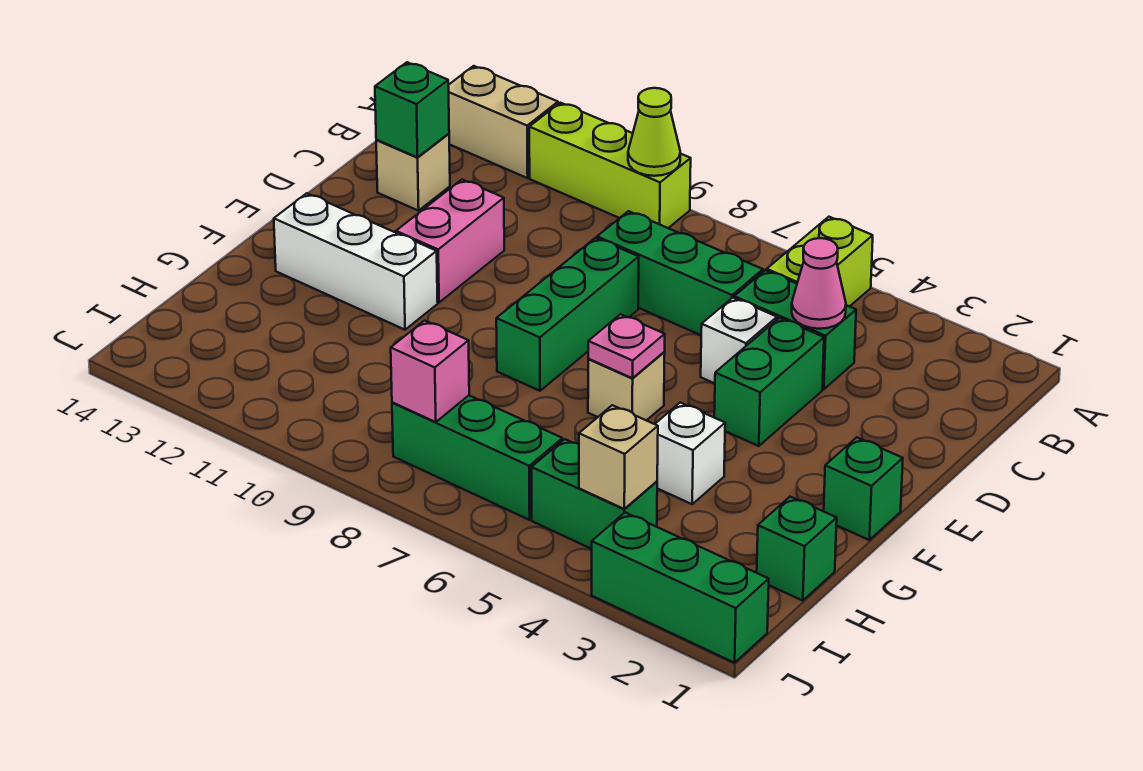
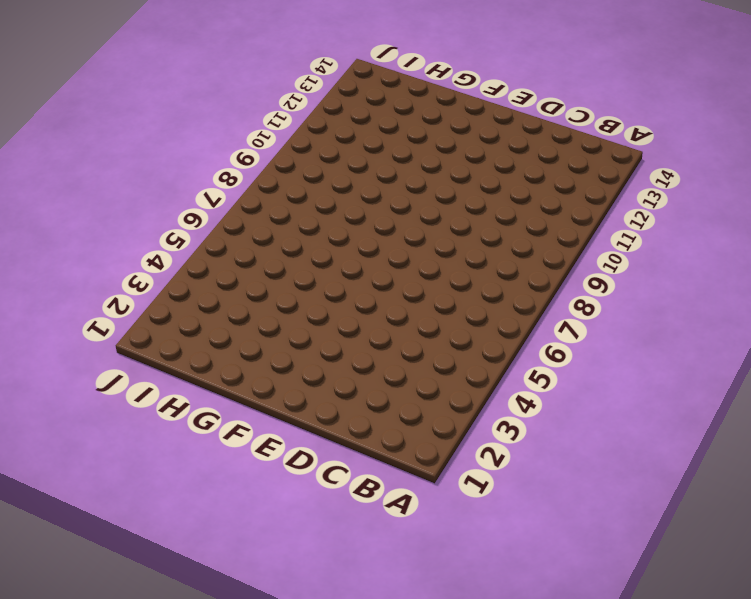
none -> lime 1x2 brick [767,217,873,307]
none -> lime 1x3 brick [529,103,691,228]
none -> tan 1x2 brick [448,66,558,178]

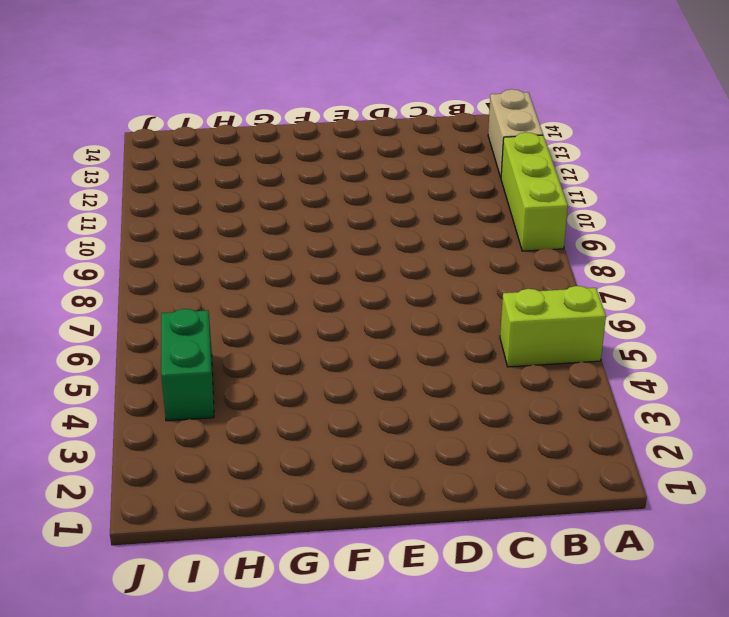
none -> green 1x2 brick [734,270,856,389]
none -> green 1x3 brick [597,211,763,335]
none -> tan 1x1 brick [376,134,450,211]

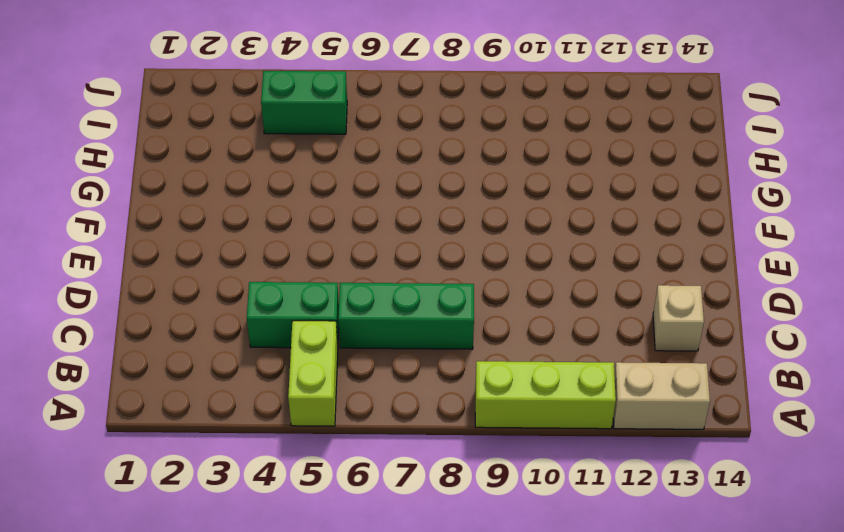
none -> green 1x2 brick [714,318,824,446]
none -> white 1x1 brick [701,298,777,383]
none -> green 1x3 brick [496,238,639,391]

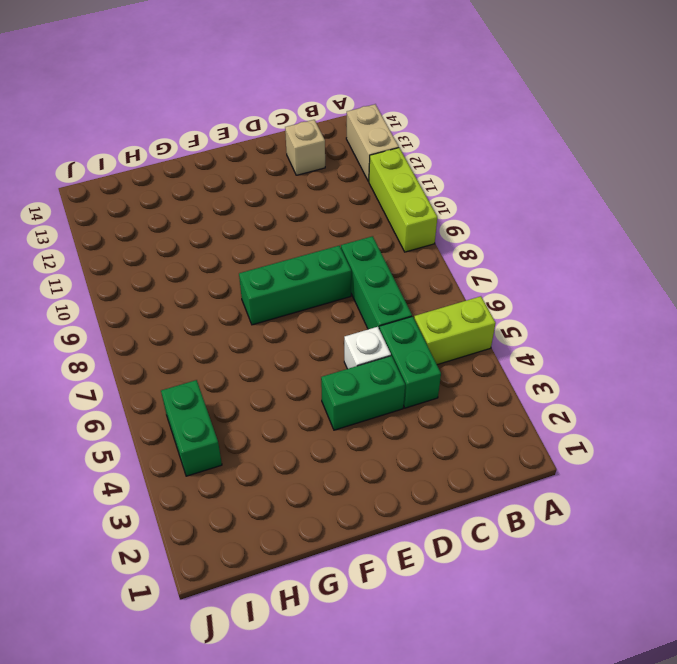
none -> pink 1x2 brick [396,180,504,302]
none -> green 1x1 brick [824,437,903,540]
none -> tan 1x1 brick [588,352,665,421]

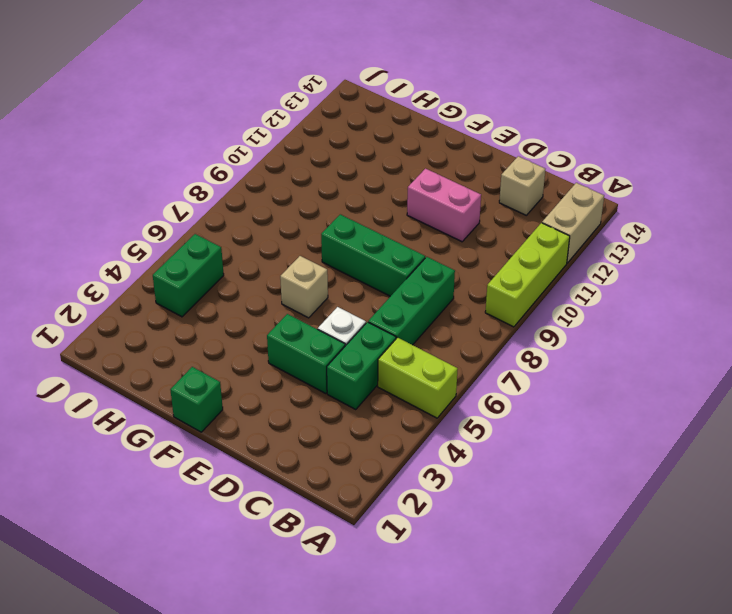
none -> white 1x3 brick [274,193,438,330]
none -> white 1x1 brick [655,403,725,504]
none -> green 1x1 brick [757,497,837,601]

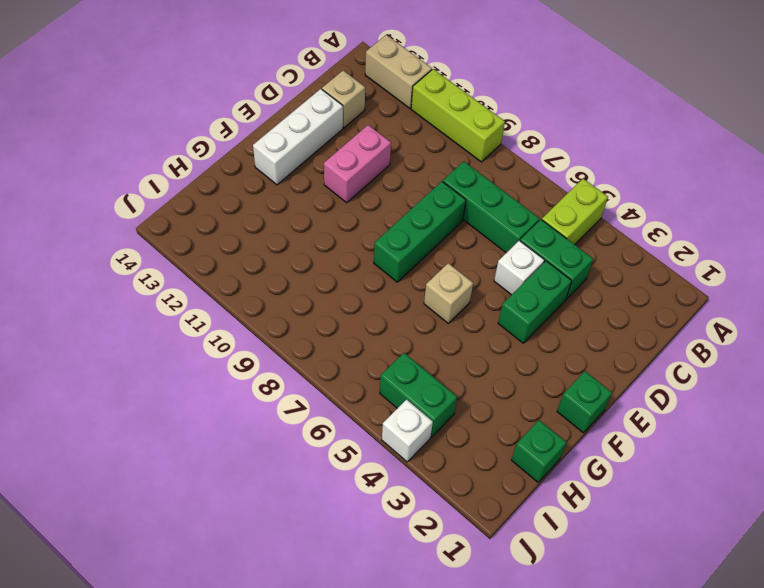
white 1x3 brick [253,89,343,185] -> white 1x3 brick turned to [274,193,438,330]
white 1x1 brick [382,400,433,462] -> white 1x1 brick moved to [655,403,725,504]
none -> green 1x3 brick [392,396,562,520]
none -> green 1x3 brick [592,513,769,663]
none -> lime 1x1 cone [628,88,680,176]

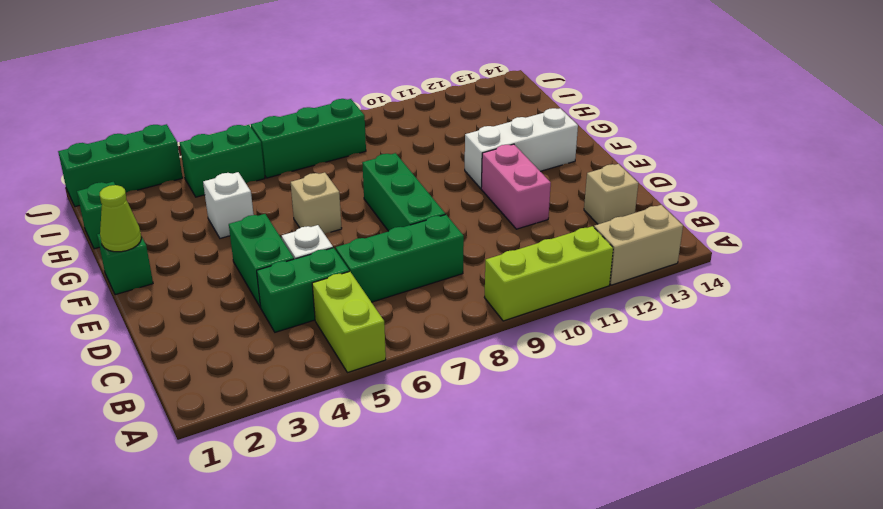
lime 1x1 cone [100,185,141,252] -> lime 1x1 cone moved to [628,88,680,176]
none -> pink 1x1 cone [792,238,846,329]
none -> green 1x1 brick [375,62,449,157]
none -> pink 1x1 plate [588,314,665,378]

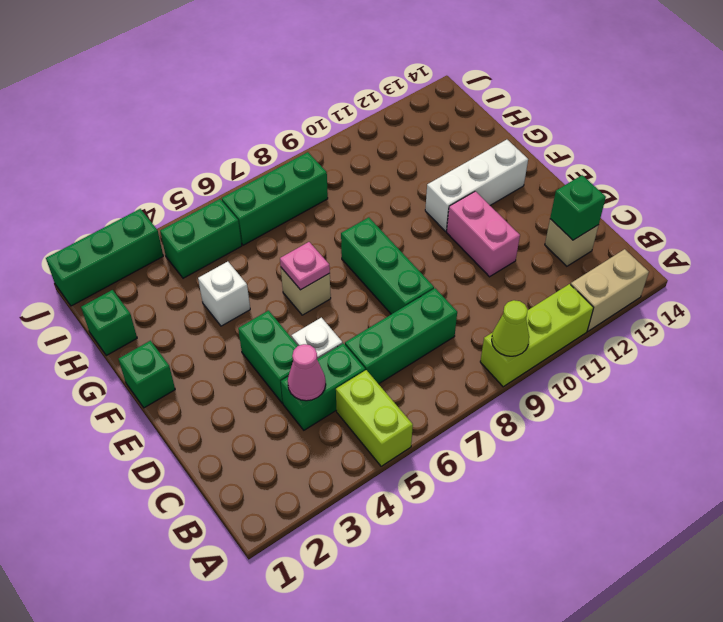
none -> tan 1x1 brick [579,405,658,509]
none -> pink 1x1 brick [391,321,469,422]

